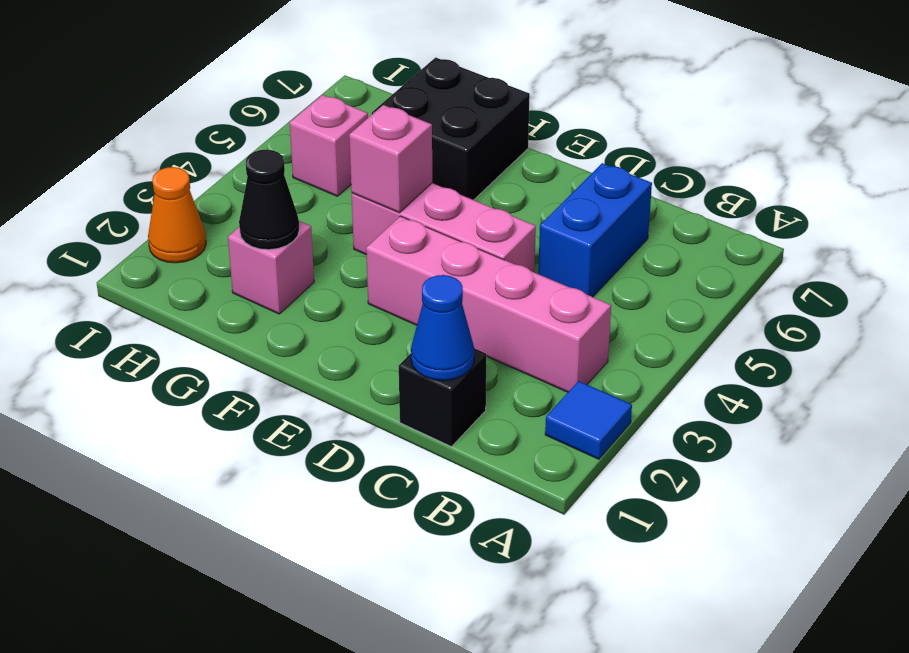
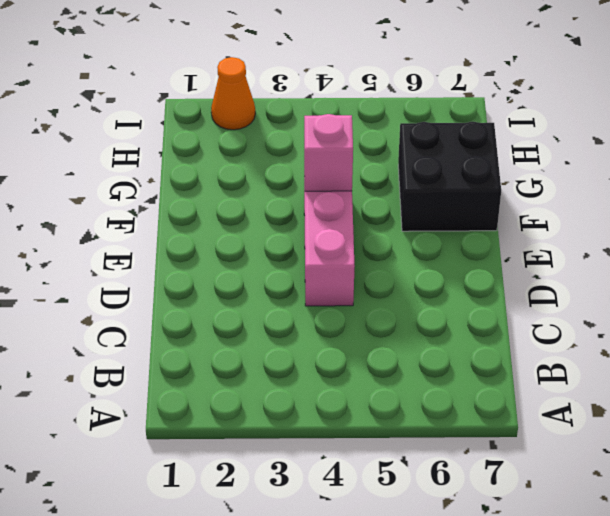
none -> blue 1x1 tile [545,381,632,459]
none -> pink 1x4 brick [366,216,611,392]
none -> black 1x1 brick [399,348,486,447]

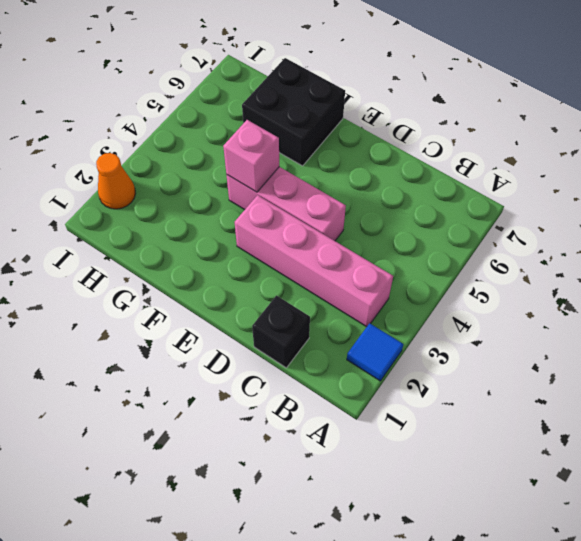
none -> blue 1x2 brick [538,163,652,297]
none -> pink 1x1 brick [228,221,314,314]
none -> pink 1x1 brick [290,95,368,196]

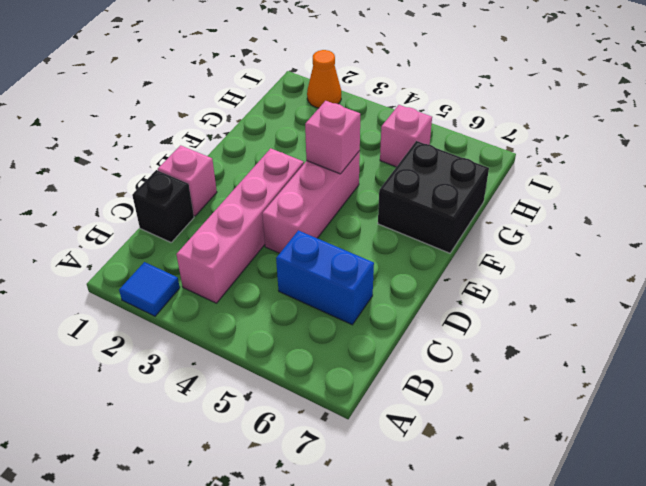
pink 1x1 brick [158,145,217,216] -> pink 1x1 brick moved to [228,221,314,314]
none -> blue 1x1 cone [411,275,474,381]
none -> black 1x1 cone [239,150,299,250]

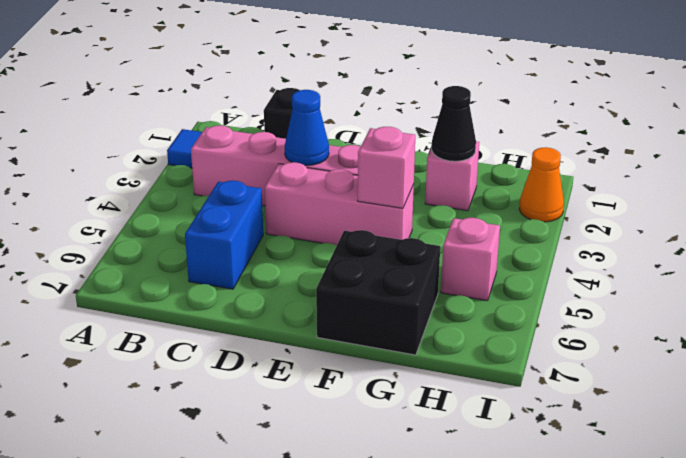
blue 1x1 cone [285,90,329,165] -> blue 1x1 cone moved to [411,275,474,381]

